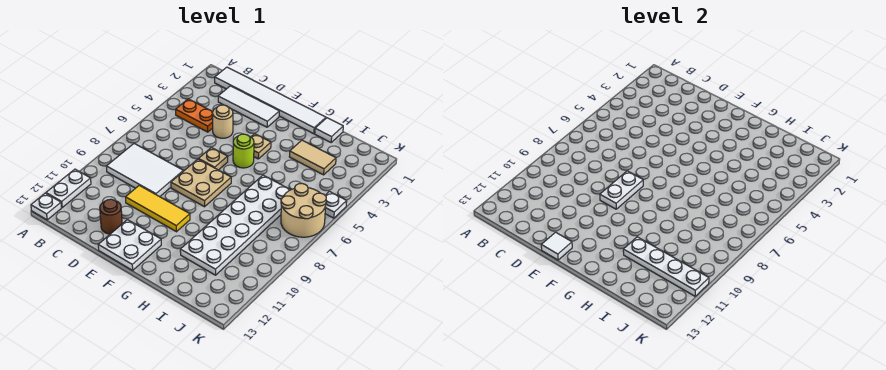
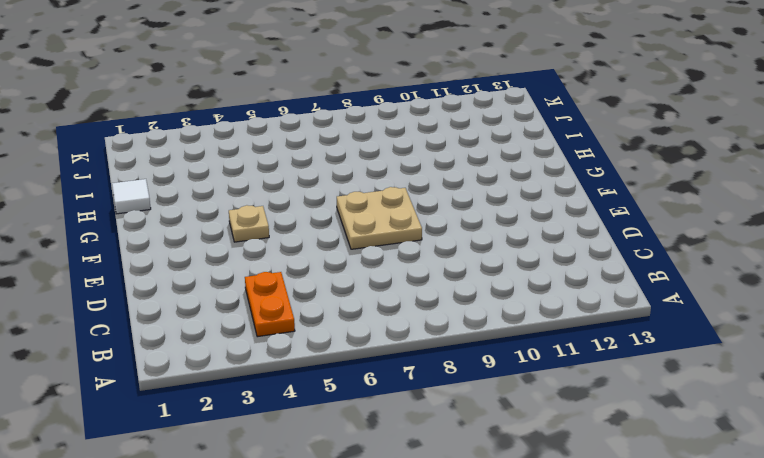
none -> white 1x2 plate [46,169,91,207]
none -> white 1x1 plate [31,193,62,220]
none -> white 1x6 tile [215,67,326,134]

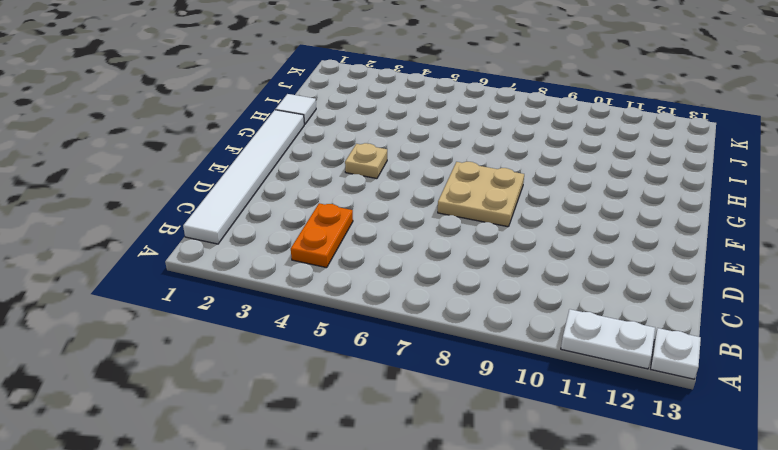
none -> white 2x3 tile [106,144,183,197]
none -> white 1x3 tile [218,86,279,127]
none -> tan 1x1 round brick [213,105,233,138]

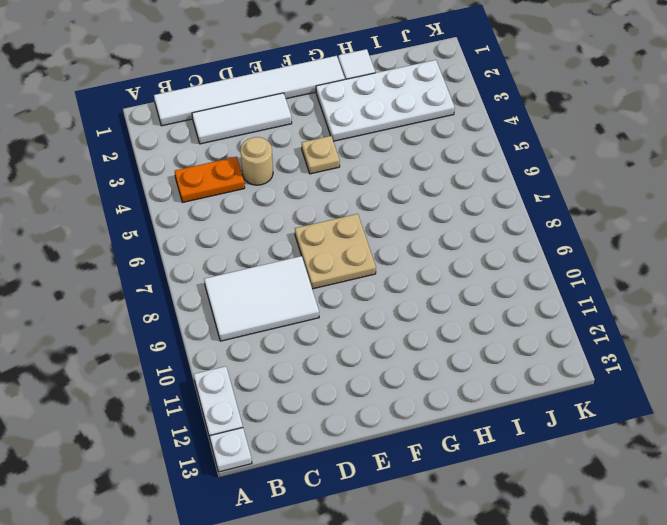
white 2x4 plate [316,60,455,141] -> tan 1x2 tile [289,140,336,175]
none -> yellow 1x3 tile [126,185,190,232]
none -> brown 1x1 round brick [100,199,122,234]
none -> tan 1x1 plate [199,148,228,170]

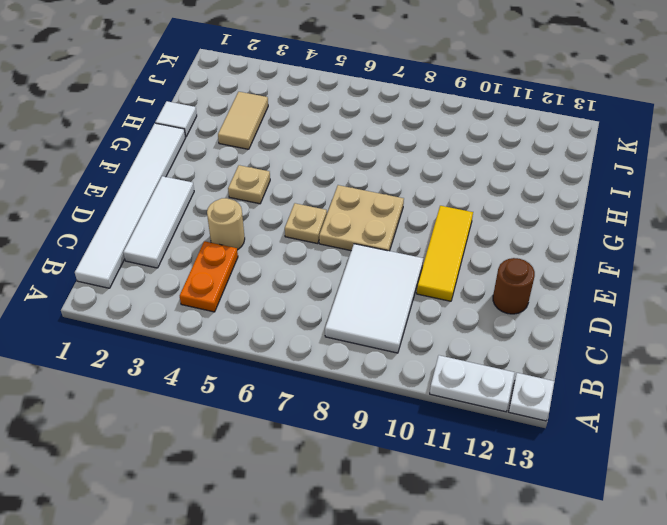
none -> white 2x2 plate [98,220,161,270]
none -> lime 1x1 round brick [233,134,254,168]
none -> white 2x6 plate [180,175,290,275]

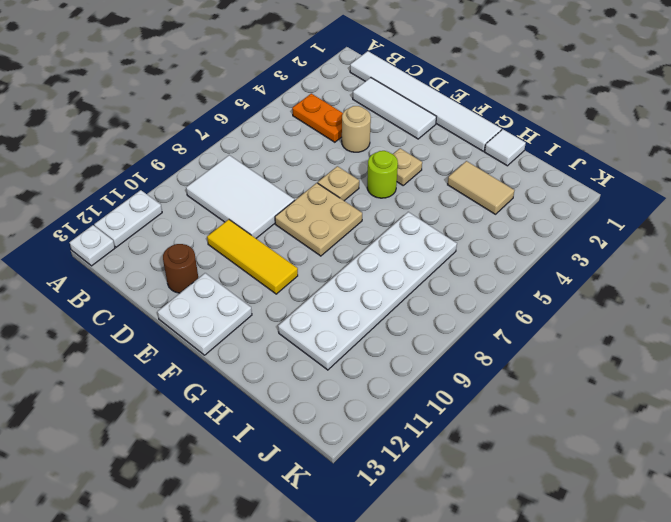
none -> tan 2x2 round brick [281,184,326,237]
none -> white 1x1 plate [325,192,347,218]
none -> white 1x2 plate [600,171,643,209]

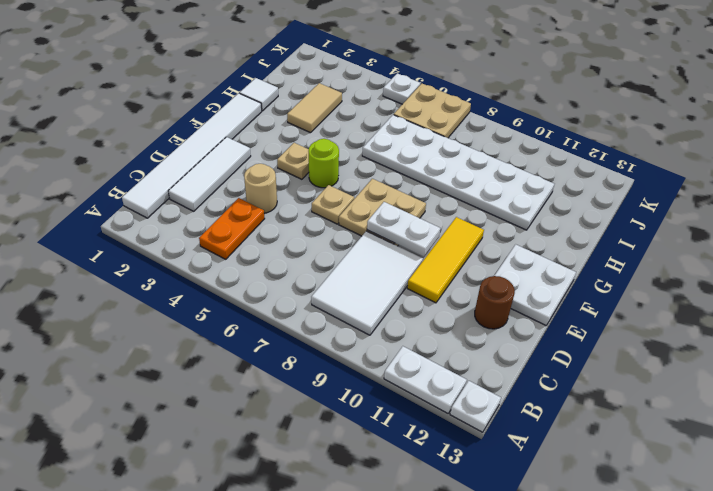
tan 2x2 plate [394,84,471,138] -> tan 2x2 round brick [281,184,326,237]
none -> white 1x1 tile [541,232,572,260]
none -> white 1x4 plate [623,237,709,296]

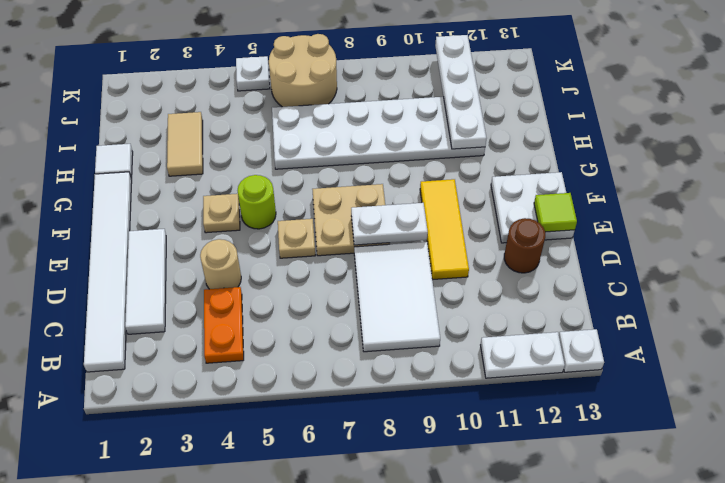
lime 1x1 tile [534,193,577,232] -> white 1x1 tile [541,232,572,260]

